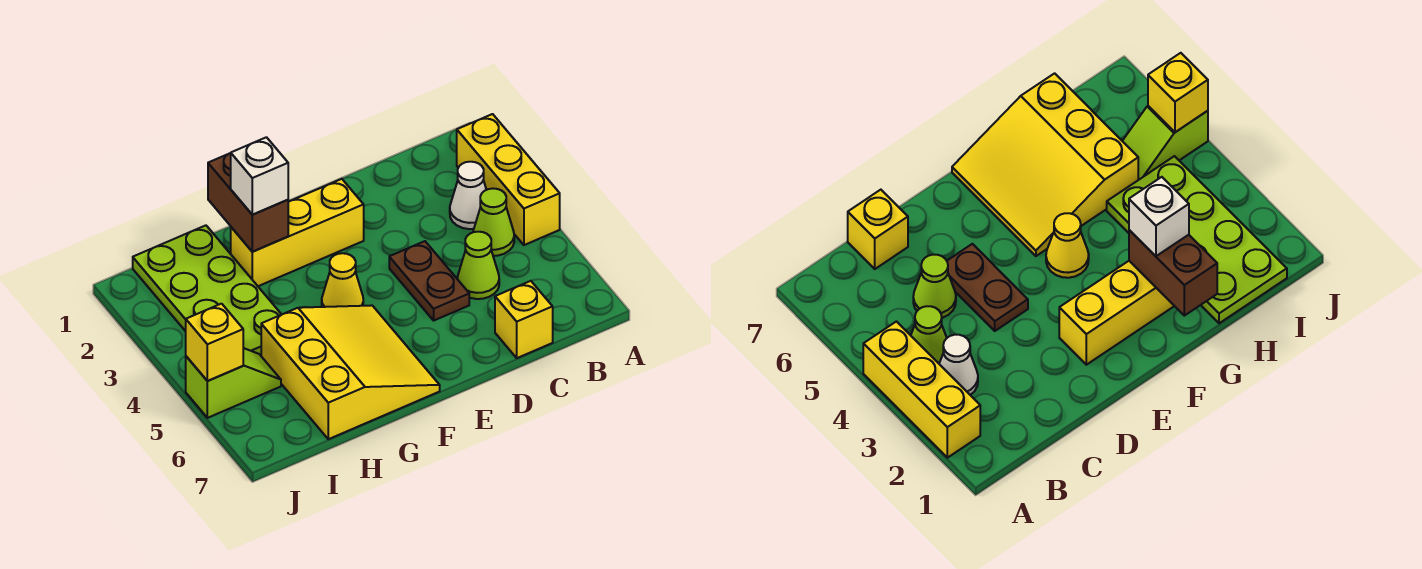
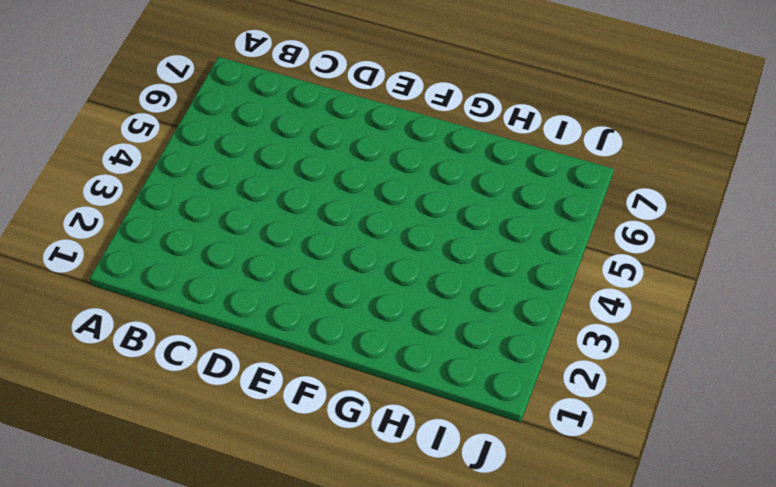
none -> yellow 1x3 brick [457,114,560,245]
none -> white 1x1 cone [450,162,486,229]
none -> lime 1x1 cone [473,189,514,256]

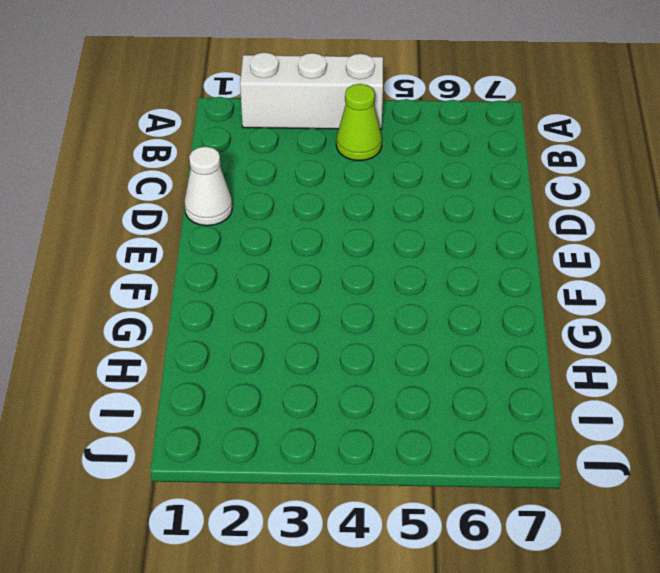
white 1x3 brick [240,52,383,129] -> yellow 1x3 brick [457,114,560,245]
white 1x1 cone [184,146,232,226] -> white 1x1 cone moved to [450,162,486,229]
none -> lime 1x1 cone [457,232,499,299]
none -> yellow 1x1 brick [495,281,553,358]
none -> brown 1x2 plate [389,241,469,320]

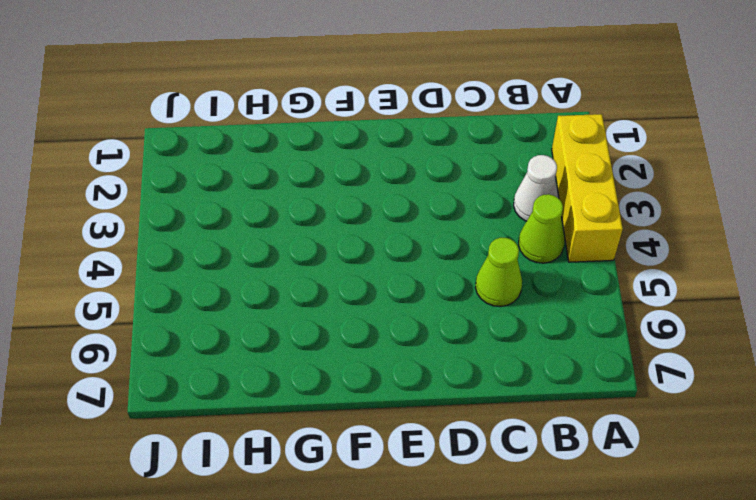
none -> yellow 1x1 brick [495,281,553,358]
none -> brown 1x2 plate [389,241,469,320]
none -> yellow 1x3 brick [231,179,364,286]

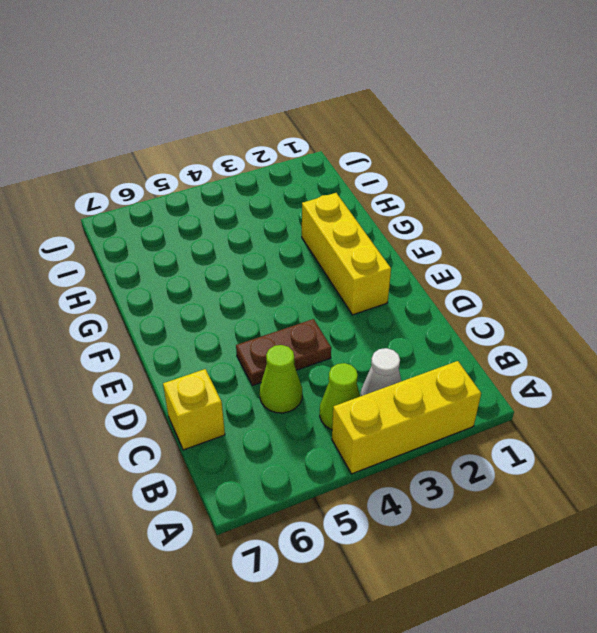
none -> yellow 1x1 cone [322,253,363,307]
none -> yellow 3x3 slope [261,305,440,439]
none -> lime 2x4 plate [133,225,282,355]

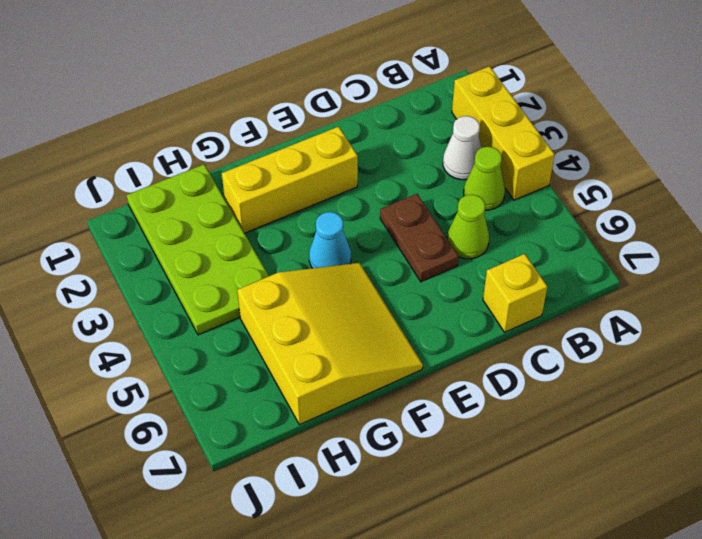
cyan 1x1 cone [309,212,351,268] -> yellow 1x1 cone [322,253,363,307]
none -> lime 1x2 slope [186,348,281,418]
none -> brown 1x2 brick [208,153,288,252]
none -> yellow 1x1 brick [186,304,243,381]

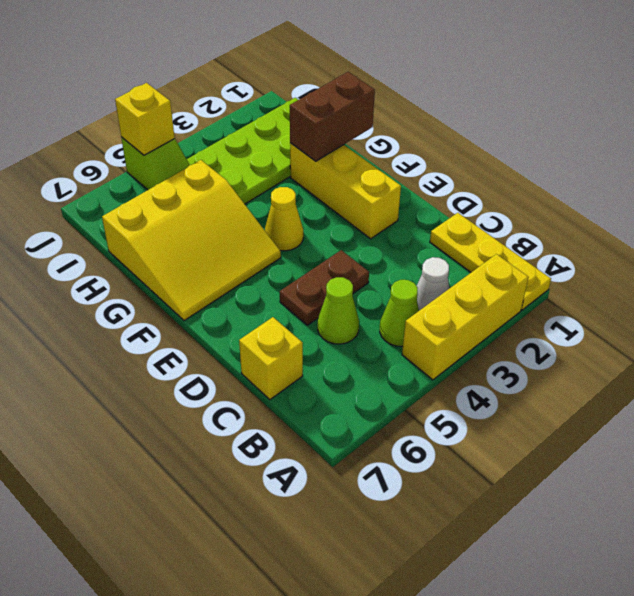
yellow 1x3 plate [430,213,551,310] -> none
none -> white 1x1 brick [231,137,288,215]

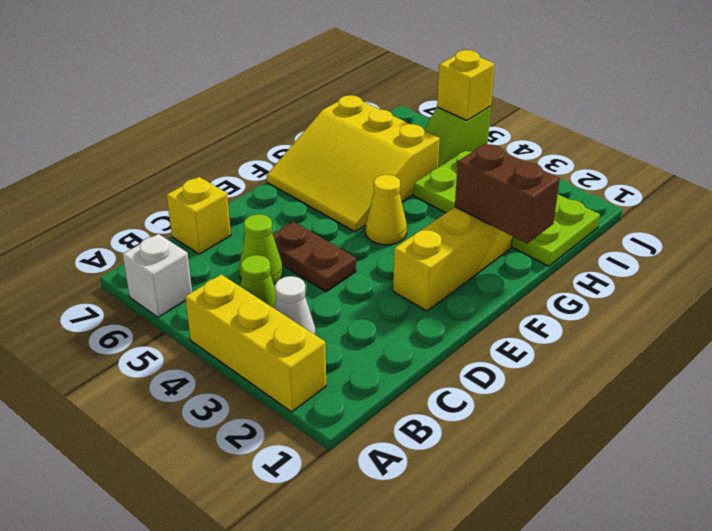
white 1x1 brick [123,234,192,317] -> white 1x1 brick moved to [231,137,288,215]

